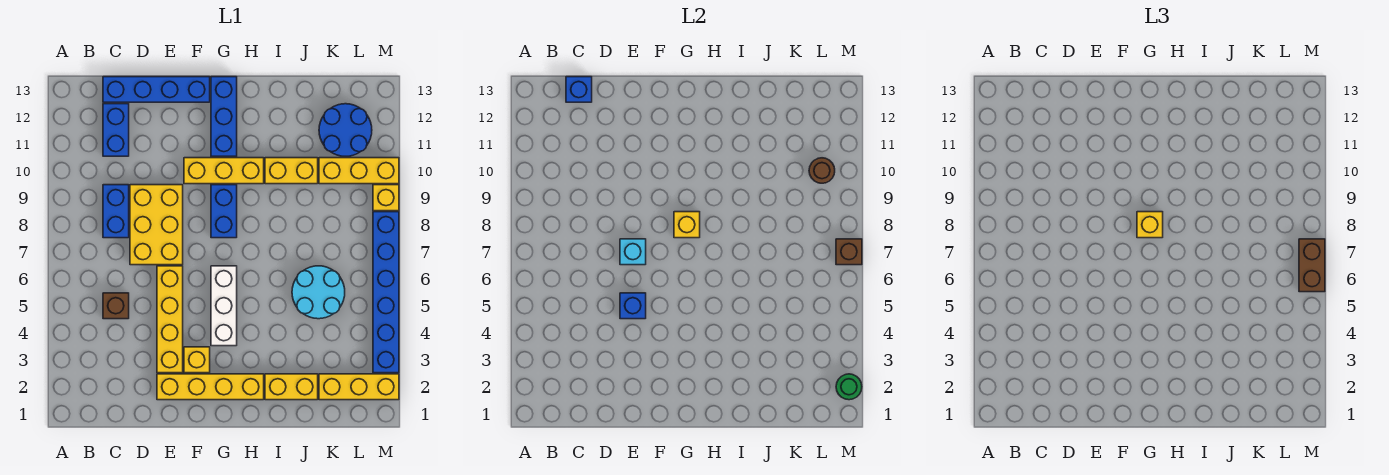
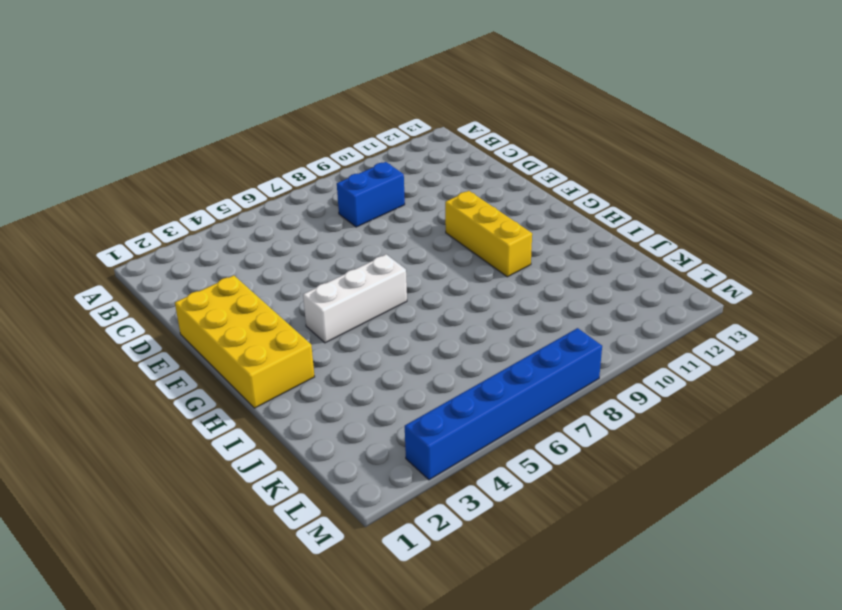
yellow 2x4 brick [175,276,315,408] -> yellow 1x4 brick [157,374,264,400]
none -> brown 1x1 brick [103,293,129,319]
none -> blue 1x2 brick [103,104,129,156]
none -> blue 1x4 brick [103,77,210,102]

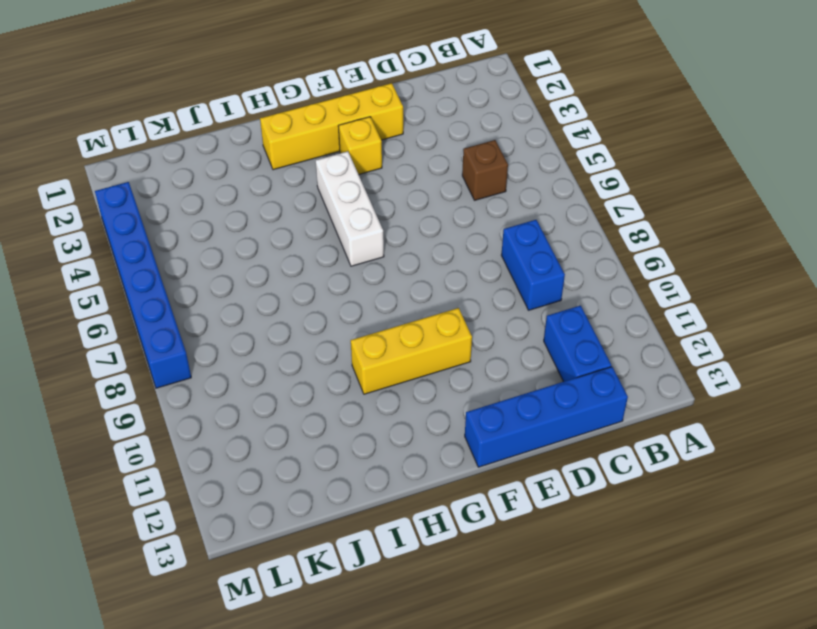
none -> yellow 2x3 brick [130,185,183,265]
none -> yellow 1x4 brick [157,266,183,373]
none -> blue 1x2 brick [211,185,237,238]

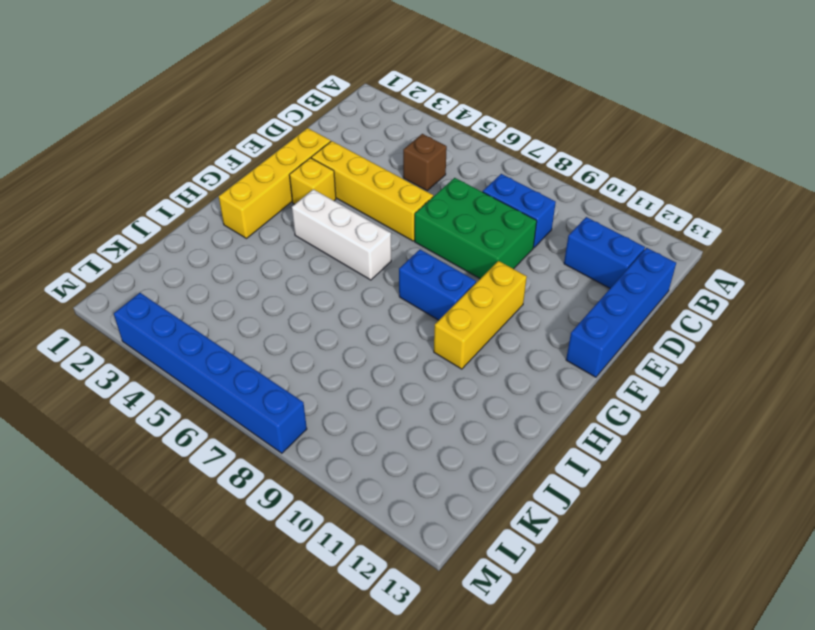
green 2x3 brick [415,178,537,279] -> yellow 2x3 brick [130,185,183,265]
none -> blue 1x3 brick [211,77,237,156]
none -> yellow 1x2 brick [265,374,318,400]
none -> yellow 1x2 brick [265,158,318,184]

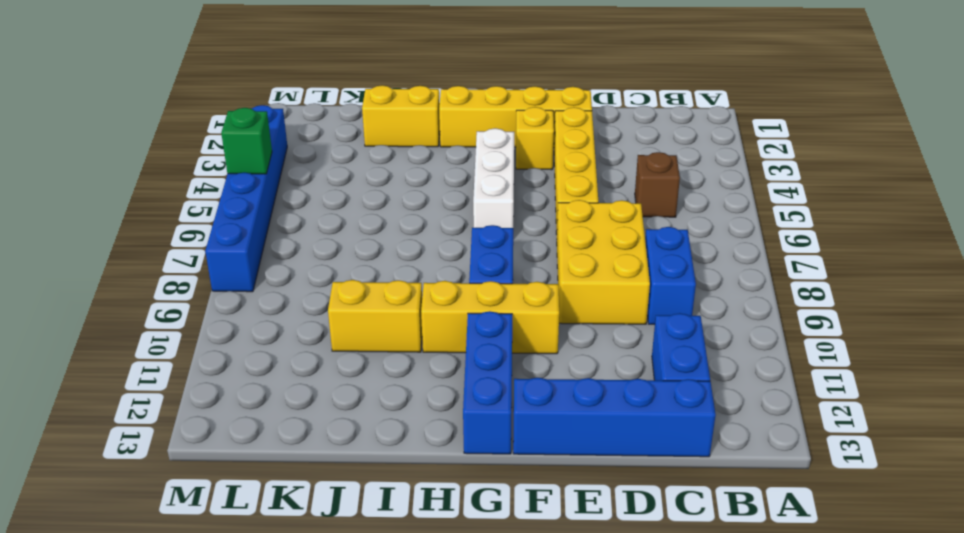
green 1x1 brick [221,108,272,174] -> none
none -> cyan 2x2 round brick [292,266,345,319]
none -> yellow 1x3 brick [319,374,399,400]
none -> yellow 1x3 brick [319,158,399,184]

